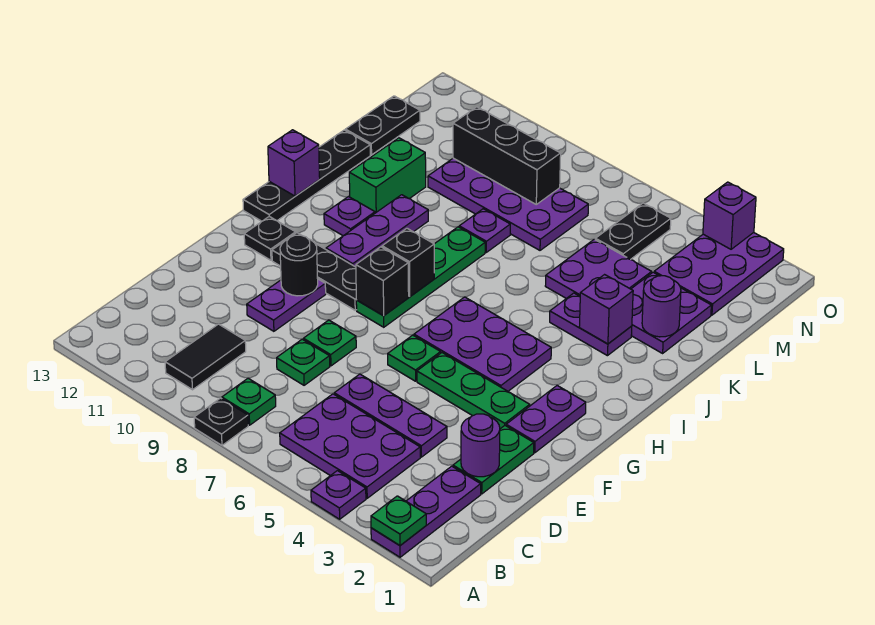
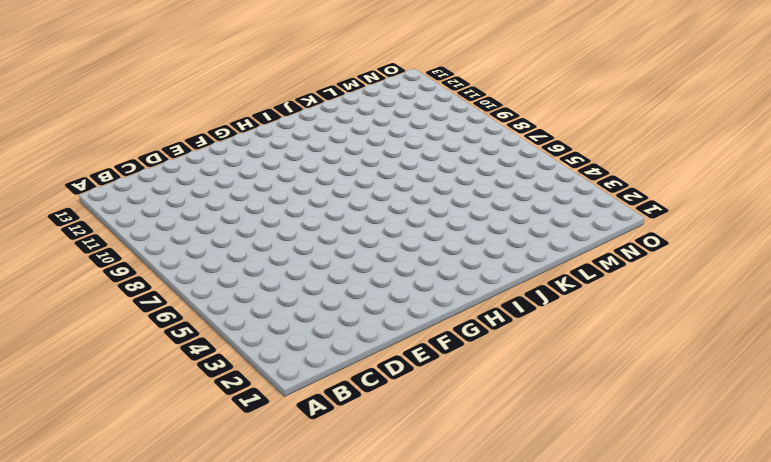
none -> purple 1x3 plate [371,466,481,557]
none -> purple 1x1 plate [311,471,366,519]
none -> black 1x1 plate [194,398,248,445]
none -> purple 2x3 plate [280,394,420,498]

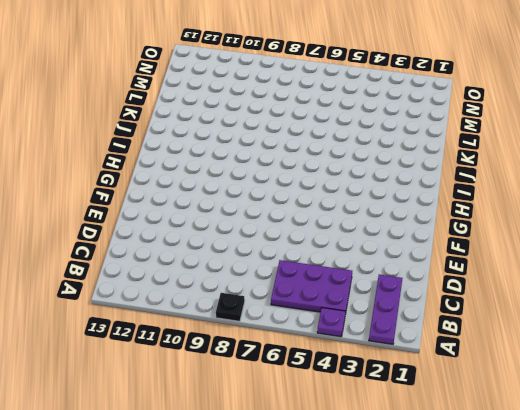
none -> green 1x1 plate [222,378,276,425]
none -> black 1x2 tile [165,324,246,390]
none -> green 1x2 plate [453,426,534,494]
none -> purple 1x3 plate [334,374,447,457]

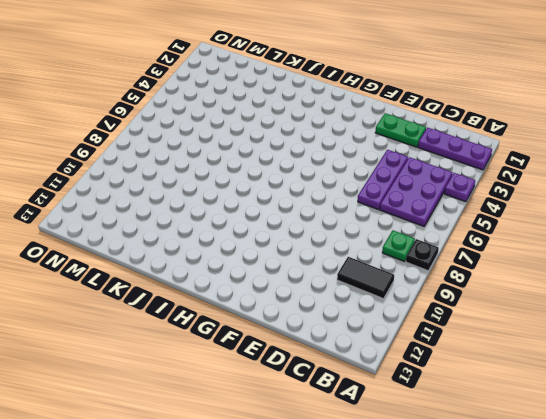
none -> green 1x1 plate [277,339,330,385]
none -> green 1x1 plate [303,320,356,366]
none -> purple 1x2 plate [247,279,326,331]
none -> purple 1x2 plate [506,386,586,453]

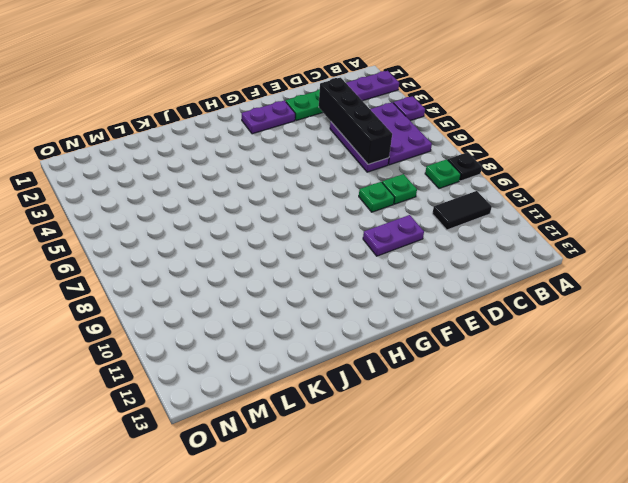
black 1x4 brick [319,78,392,164] -> none
none -> green 1x3 plate [417,353,530,429]
none -> green 1x1 plate [388,335,441,381]
none -> purple 2x3 plate [414,297,551,391]
none -> green 1x4 plate [356,227,485,327]

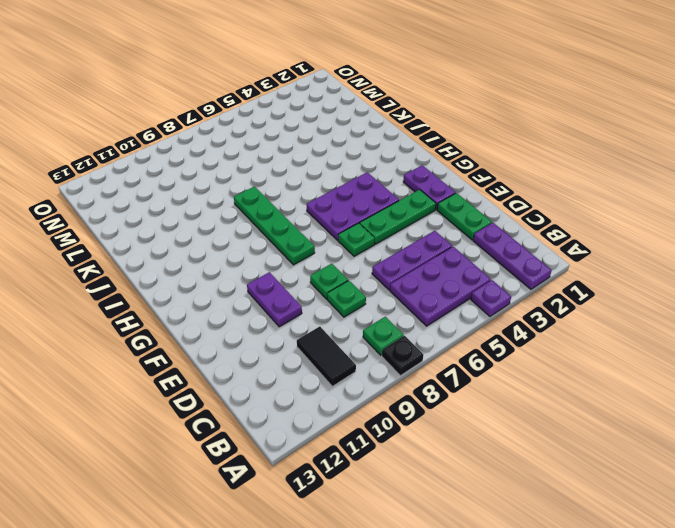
none -> black 1x3 plate [272,233,357,310]
none -> black 1x1 plate [244,216,296,260]
none -> purple 1x3 plate [326,195,428,267]
none -> black 1x4 plate [243,130,370,221]

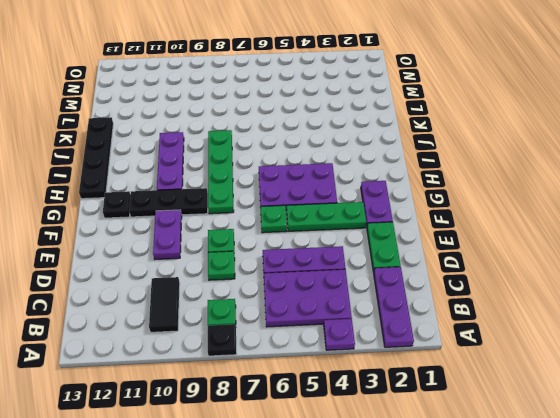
none -> purple 1x1 plate [324,197,375,236]
none -> purple 1x2 plate [550,293,632,356]
none -> green 1x2 brick [349,138,426,213]
none -> purple 2x2 plate [631,272,711,353]

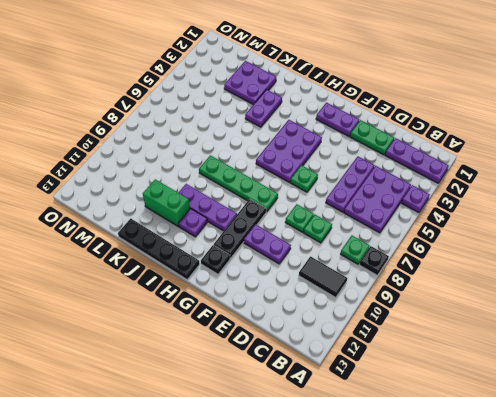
none -> green 1x3 plate [417,353,530,429]
none -> purple 2x2 plate [545,239,652,298]
none -> purple 1x1 plate [459,209,510,252]
none -> purple 2x4 plate [428,158,588,250]

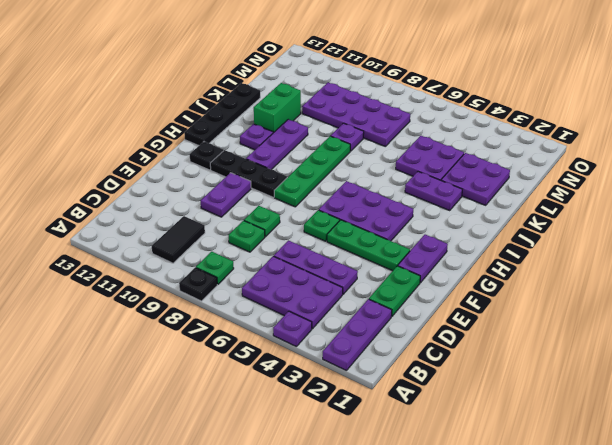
none -> black 1x2 plate [345,96,420,155]
none -> purple 2x3 plate [654,233,784,315]
none -> black 1x2 plate [595,203,671,260]
none -> green 1x1 plate [371,496,426,545]

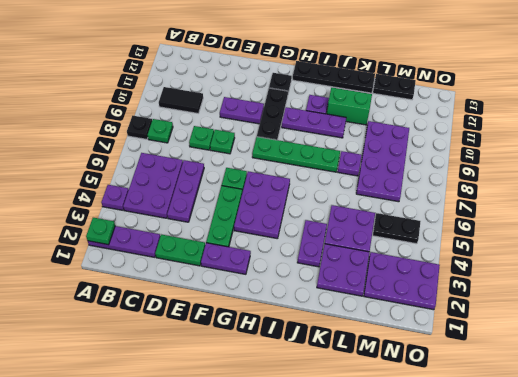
none -> purple 1x1 round brick [461,414,500,477]
none -> black 1x1 round brick [280,235,318,296]
none -> black 1x1 brick [356,247,409,316]
none -> black 1x1 brick [382,228,434,297]

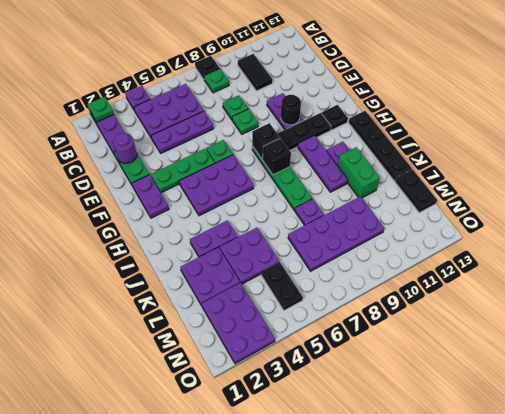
none -> purple 1x1 brick [268,130,320,196]
none -> purple 1x1 brick [579,275,633,344]
none -> purple 1x1 round brick [642,276,681,337]
none -> black 1x3 brick [453,107,561,204]

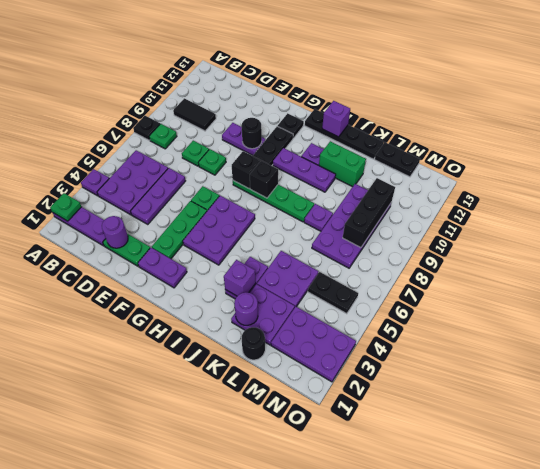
black 1x1 round brick [242,327,265,360] -> none
none -> purple 1x1 brick [703,182,756,249]

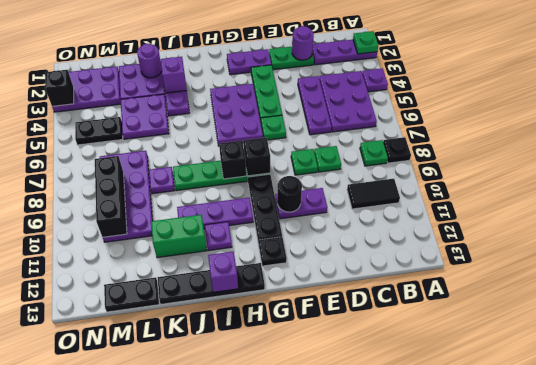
black 1x1 brick [45,70,74,106] -> purple 1x1 brick [703,182,756,249]

